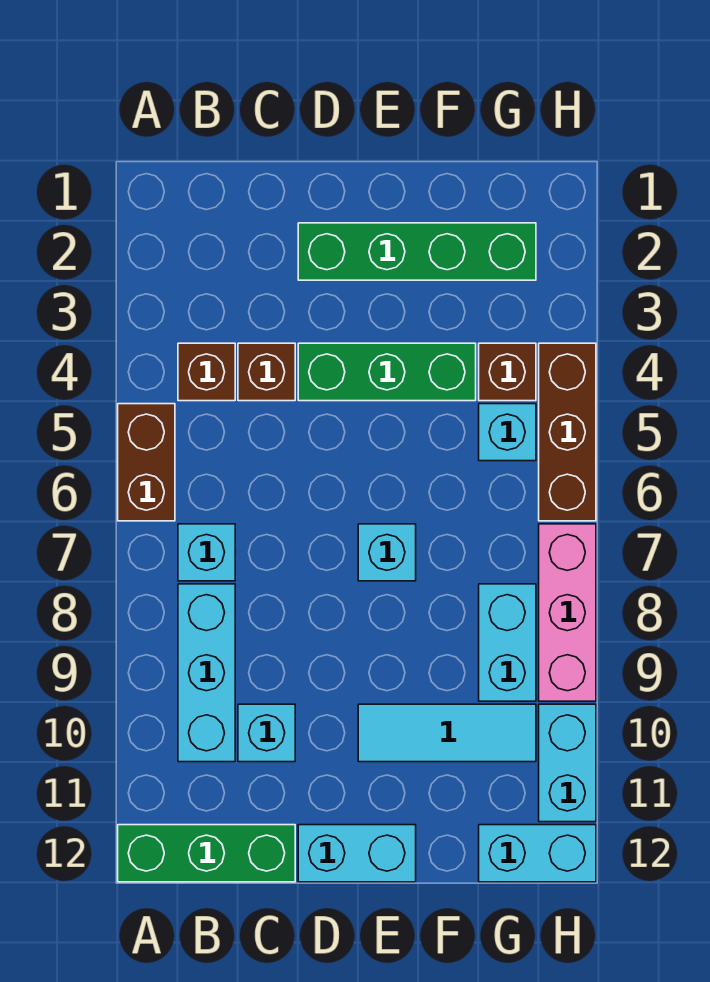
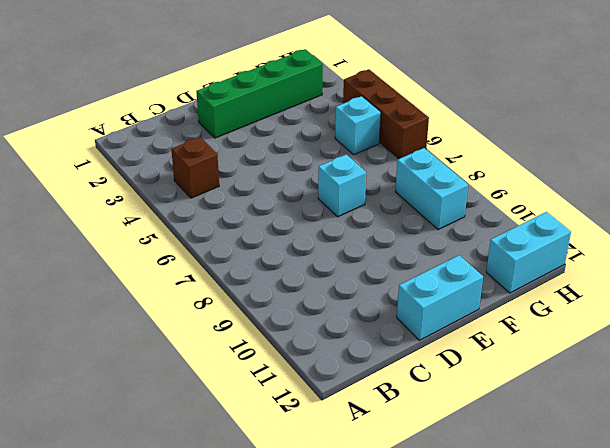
none -> brown 1x2 brick [118,404,175,521]
none -> green 1x3 brick [118,825,295,882]
none -> cyan 1x1 brick [178,524,235,581]

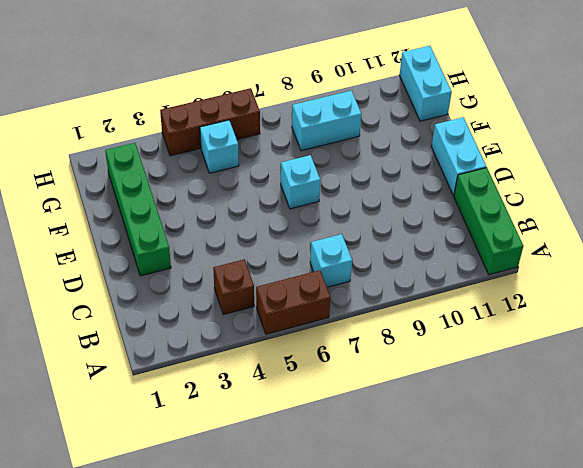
none -> cyan 1x3 brick [178,584,235,762]
none -> brown 1x1 brick [238,343,295,401]
none -> cyan 1x1 brick [238,704,295,762]

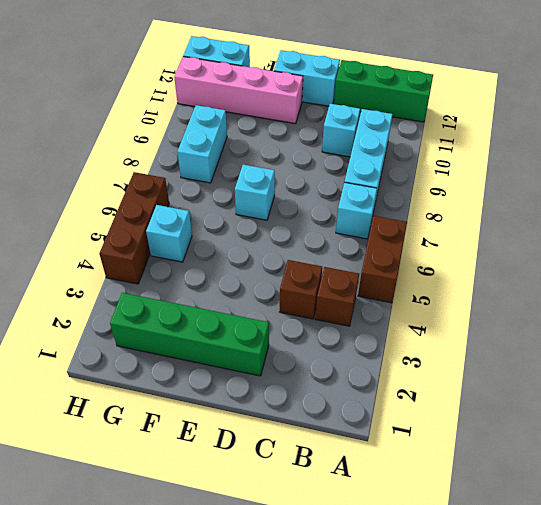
pink 1x4 brick [174,57,303,124] -> cyan 1x2 brick [539,704,596,822]
none -> green 1x3 brick [298,343,476,401]
none -> cyan 1x3 tile [358,704,536,762]
none -> brown 1x1 brick [479,343,536,401]

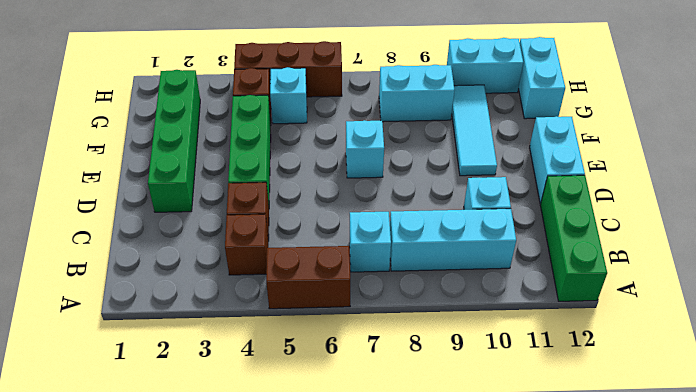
none -> pink 1x3 brick [539,524,596,701]

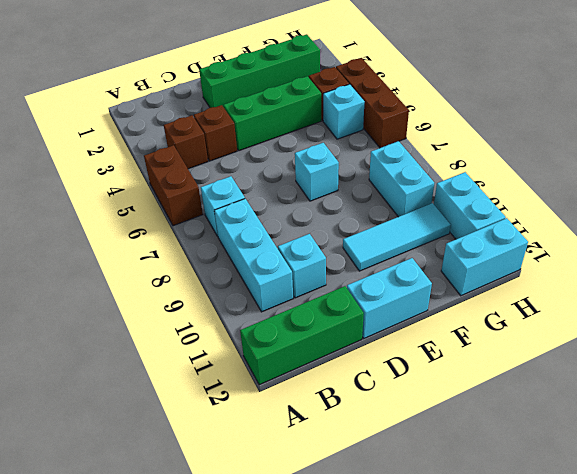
none -> pink 1x3 brick [539,524,596,701]

